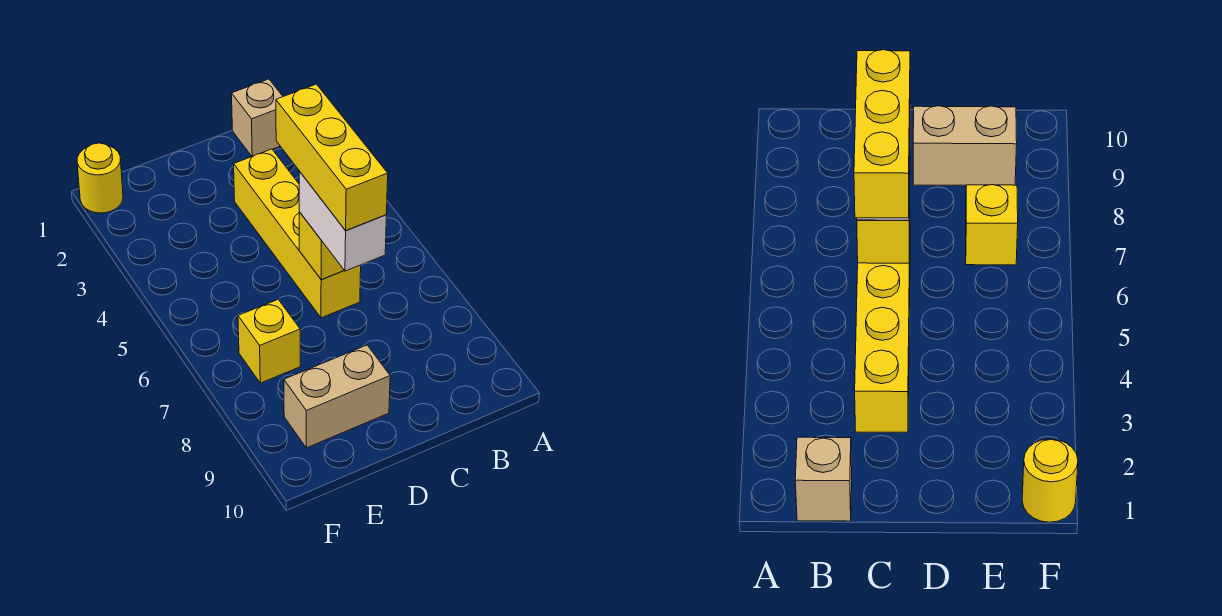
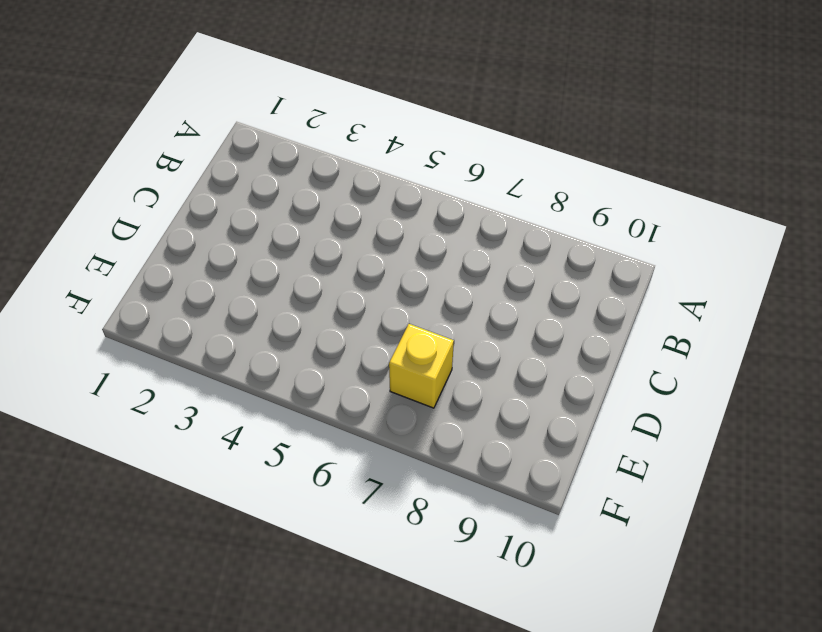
none -> tan 1x1 brick [232,79,283,156]
none -> yellow 1x4 brick [234,149,361,318]

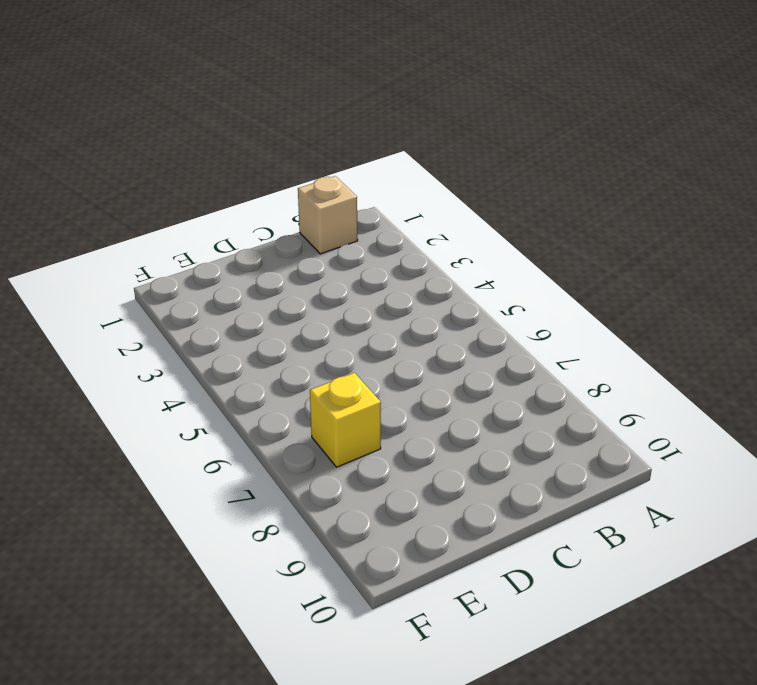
none -> yellow 1x4 brick [234,149,361,318]
none -> tan 1x2 brick [284,345,390,448]

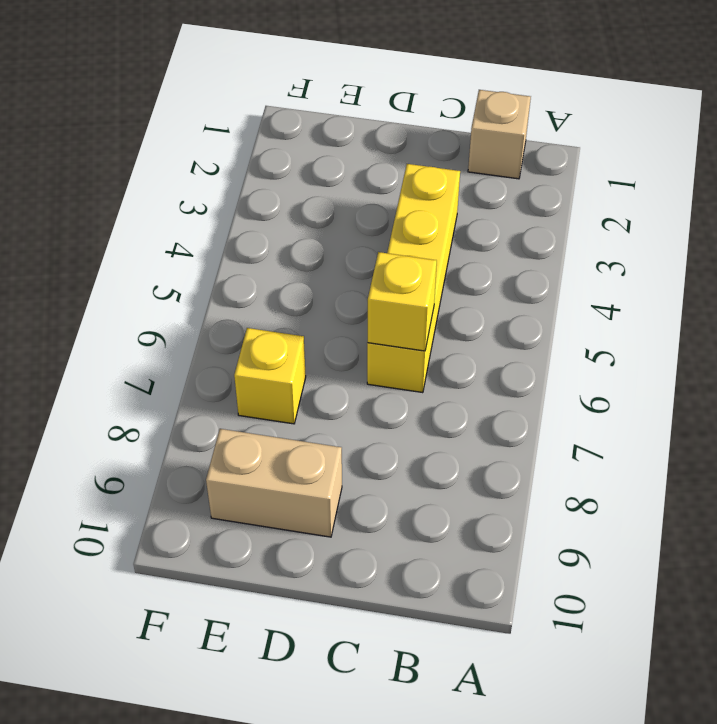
none -> yellow 1x1 round brick [77,143,123,213]
none -> white 1x2 brick [299,171,387,271]

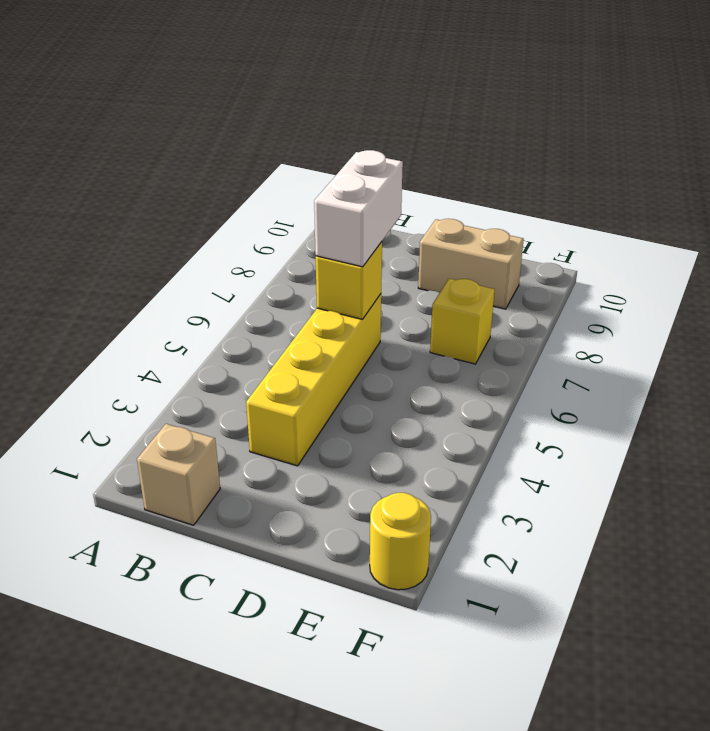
none -> yellow 1x3 brick [276,84,388,231]

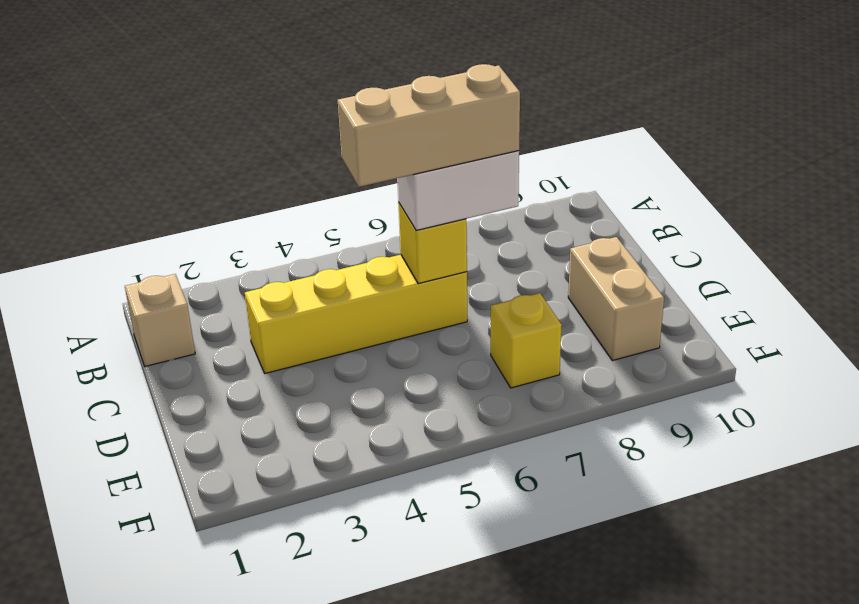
tan 1x3 brick [338,64,520,187] -> yellow 1x3 brick [276,84,388,231]
none -> yellow 1x1 round brick [77,143,123,213]

